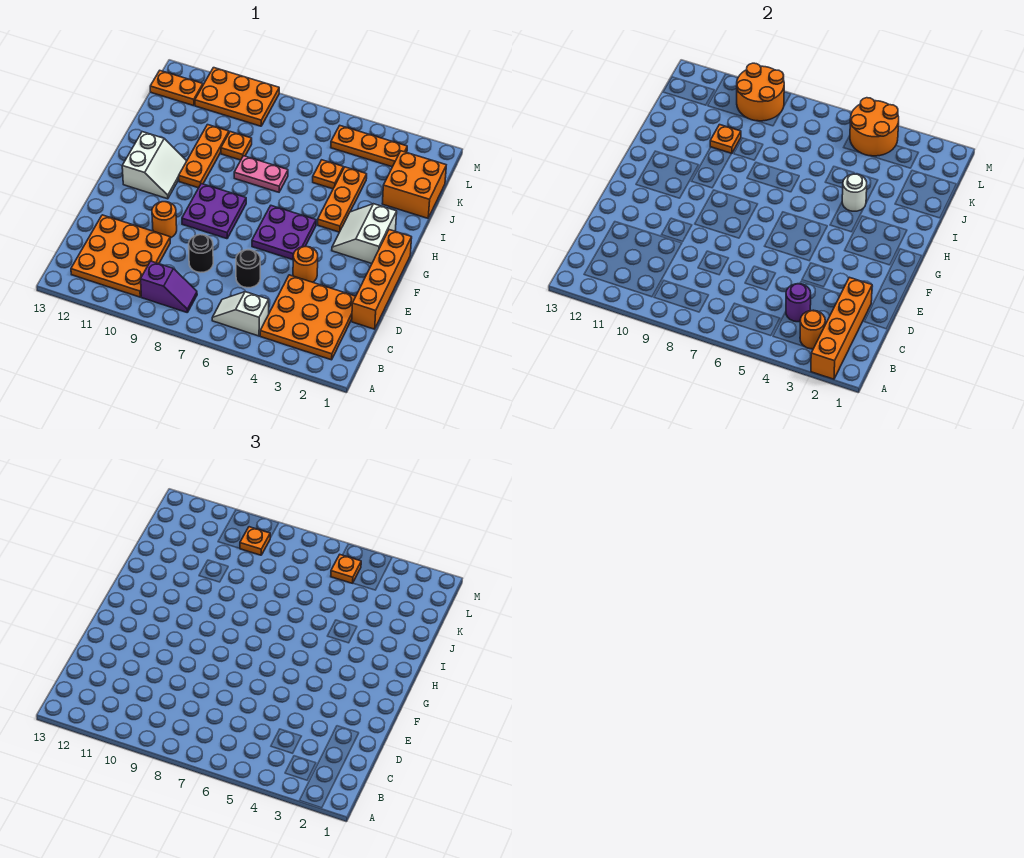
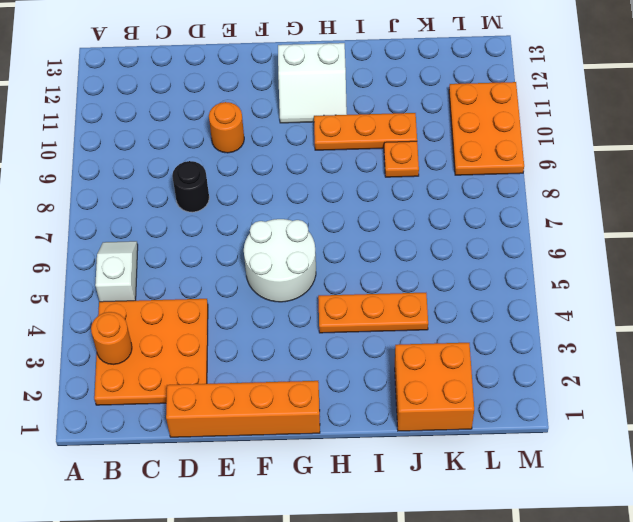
white 2x2 round brick [244,219,316,302] -> purple 2x2 plate [252,206,316,260]
none -> purple 1x2 slope [141,261,197,313]
none -> orange 3x3 plate [71,215,170,297]
none -> black 1x1 round brick [236,250,260,288]
none -> orange 1x1 round brick [293,246,318,282]

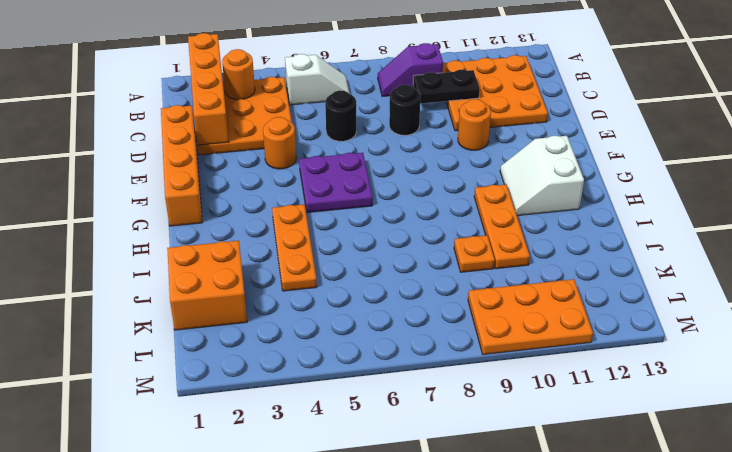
black 1x2 plate [413,69,480,103] -> none
none -> purple 2x2 plate [182,184,246,239]
none -> white 2x2 slope [332,204,397,263]
none -> pink 1x2 plate [234,156,288,192]
none -> orange 1x1 plate [313,160,343,189]

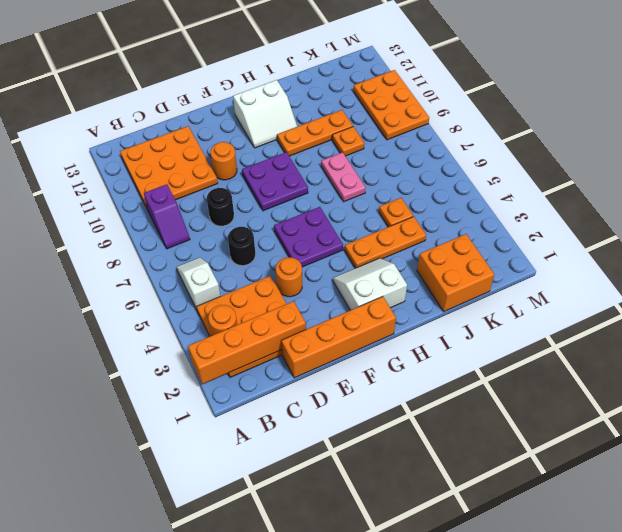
none -> orange 1x3 plate [331,126,407,167]
none -> orange 1x2 plate [150,71,203,106]
none -> purple 1x1 round brick [786,284,811,322]
none -> white 1x1 round brick [842,174,867,211]

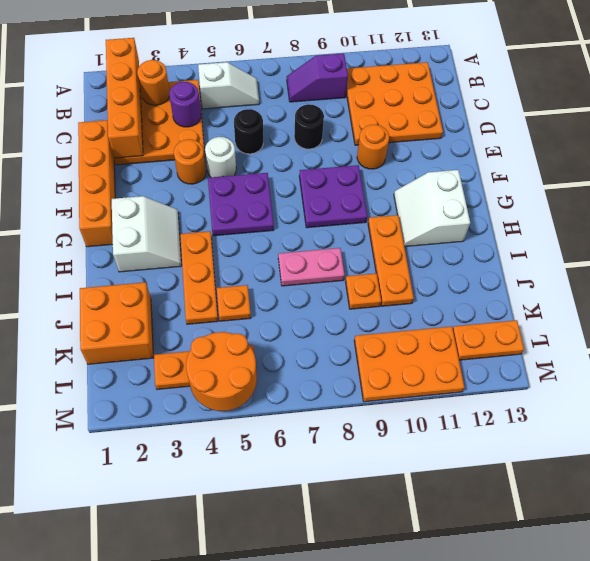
white 1x1 round brick [205,137,236,177] -> white 1x1 round brick moved to [842,174,867,211]
none -> orange 1x1 plate [710,125,741,154]
none -> orange 2x2 round brick [737,63,784,121]
none -> orange 1x1 plate [331,555,361,583]
none -> orange 1x1 plate [240,527,270,555]

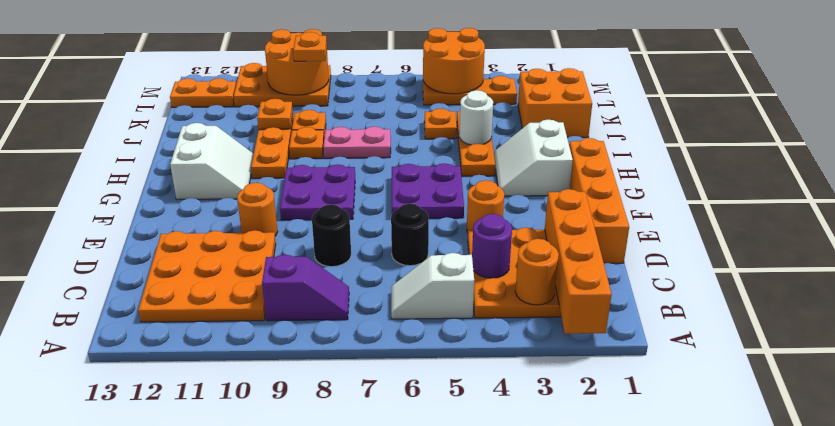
orange 1x1 plate [289,127,324,159] -> orange 1x1 plate moved to [331,555,361,583]

